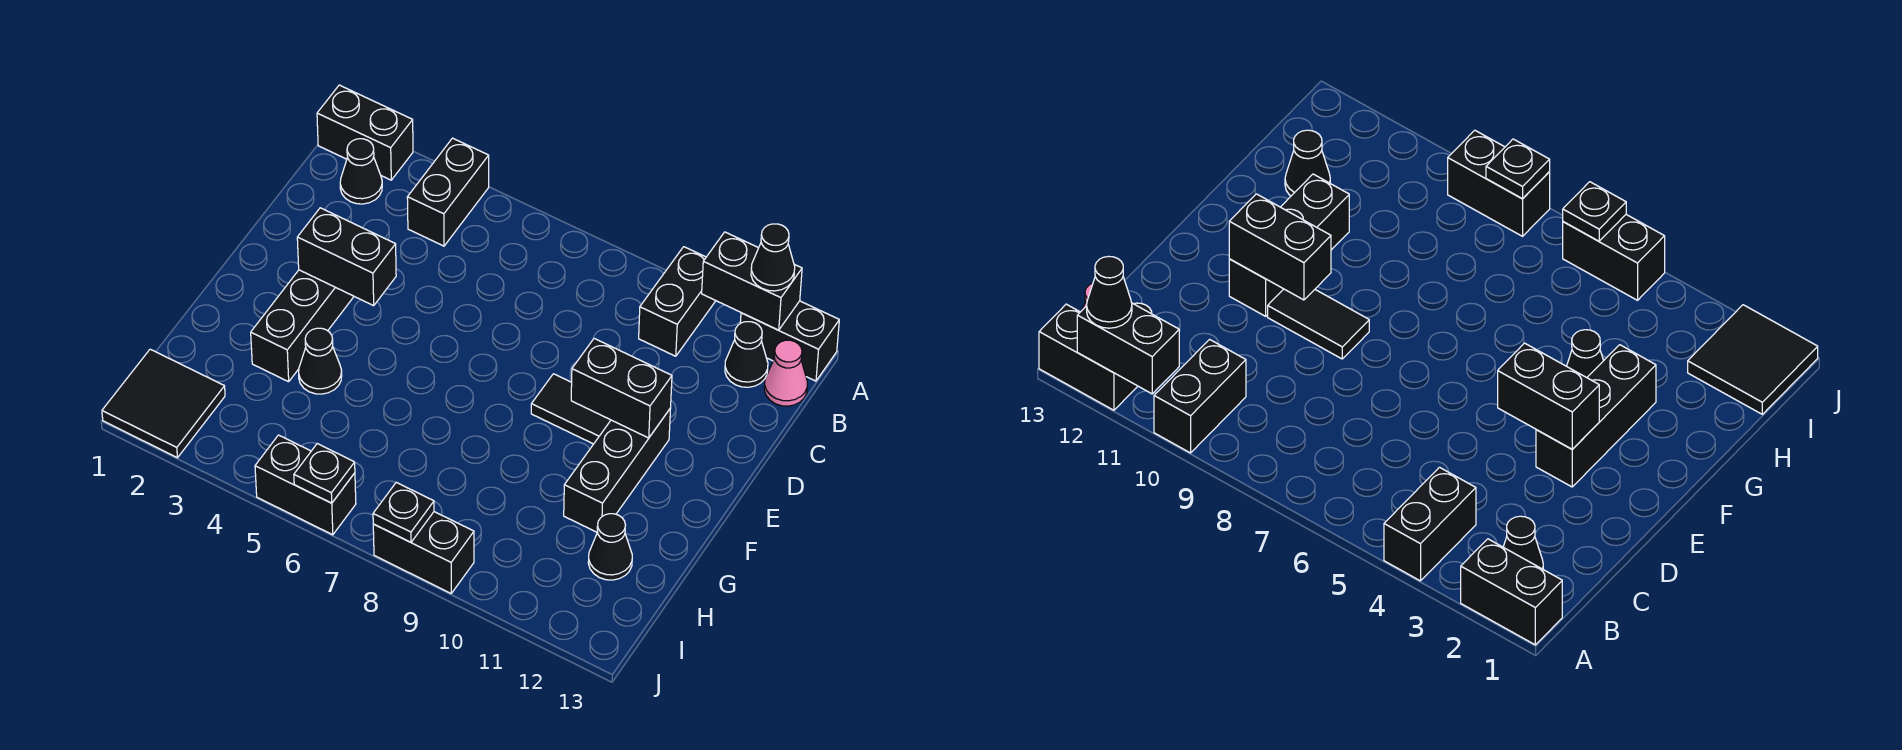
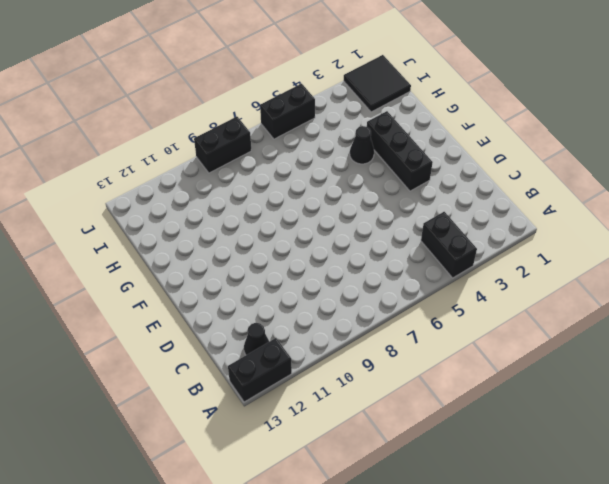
none -> black 1x2 brick [317,85,413,180]
none -> black 1x2 brick [639,247,716,356]
none -> black 1x1 cone [340,139,382,204]

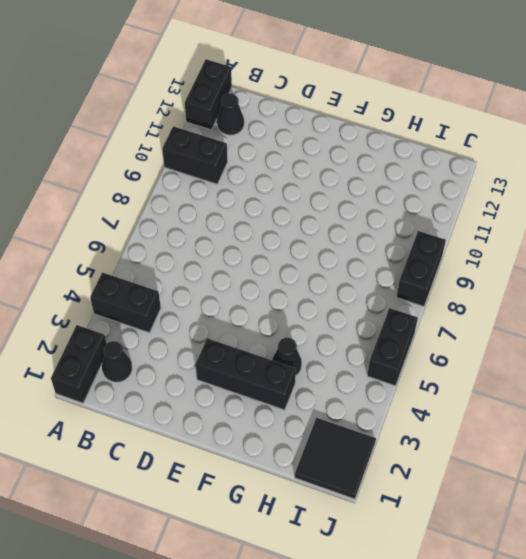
none -> pink 1x1 cone [764,340,807,406]
none -> black 1x2 tile [531,374,611,444]
none -> black 1x3 brick [564,408,671,532]

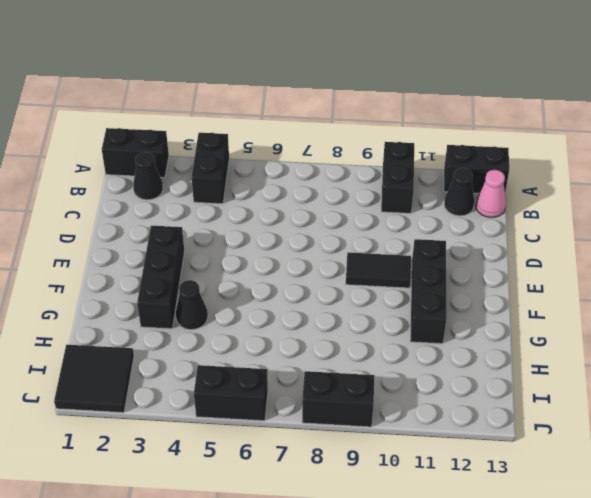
none -> black 1x1 cone [588,514,632,580]
none -> black 1x2 brick [702,232,802,330]
none -> black 1x2 brick [297,208,396,306]

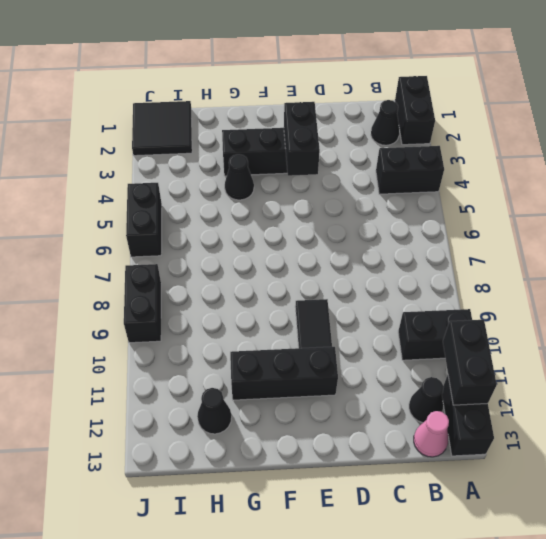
none -> black 1x2 brick [571,339,672,438]
none -> black 1x1 plate [294,444,355,503]
none -> black 1x1 plate [373,482,434,542]

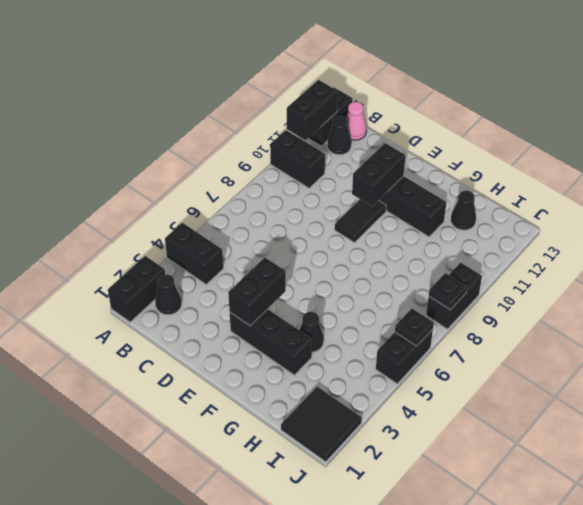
none -> black 1x1 cone [751,224,795,291]

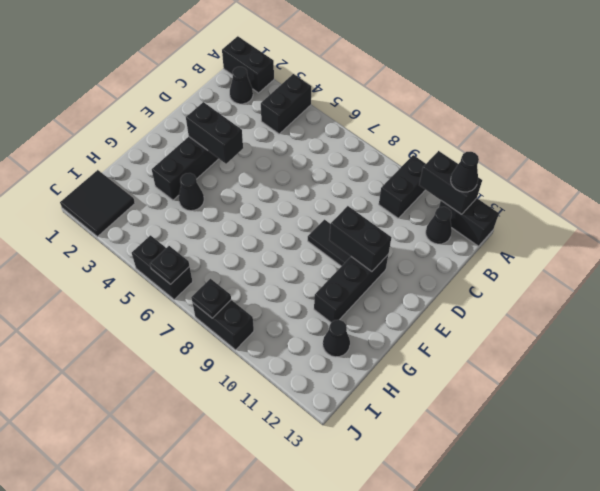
none -> pink 1x1 cone [764,340,807,406]

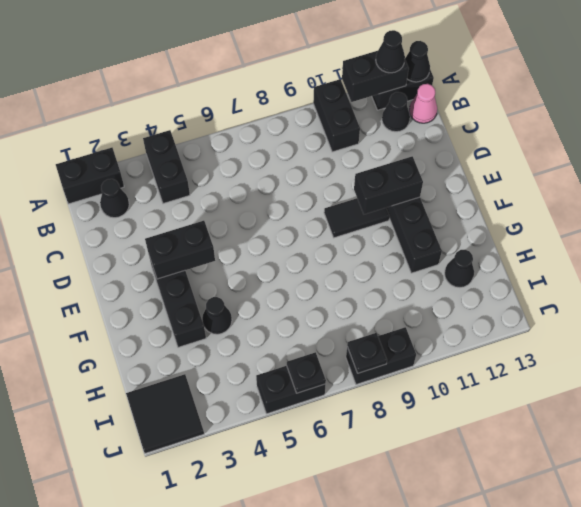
black 1x1 cone [405,41,430,82] -> none

